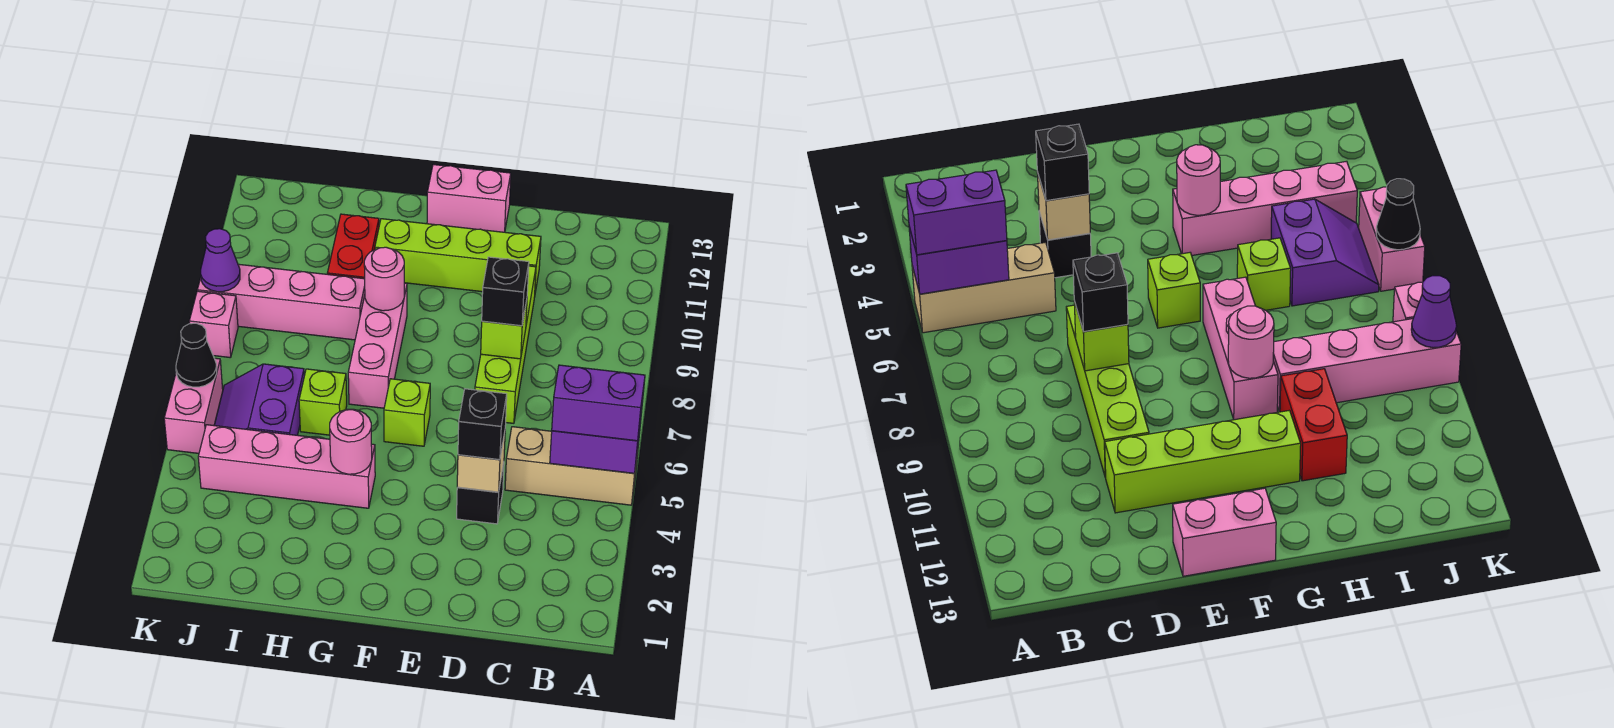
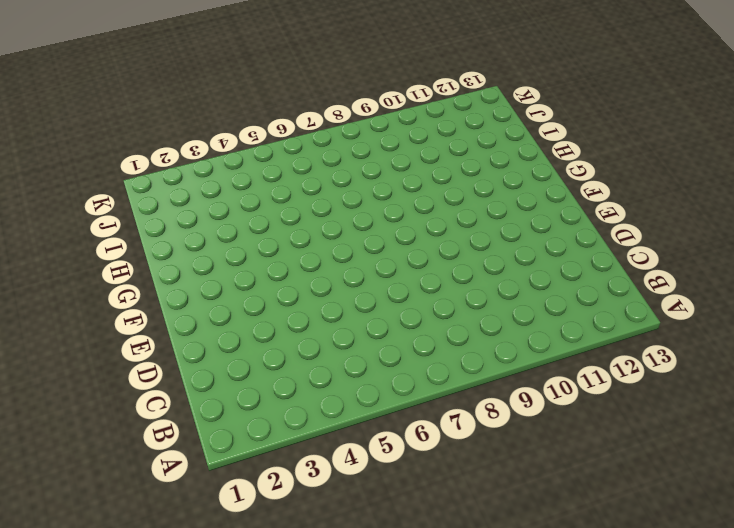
none -> tan 1x3 brick [505,427,638,505]
none -> black 1x1 brick [457,463,504,524]
none -> lime 1x4 brick [475,266,536,423]

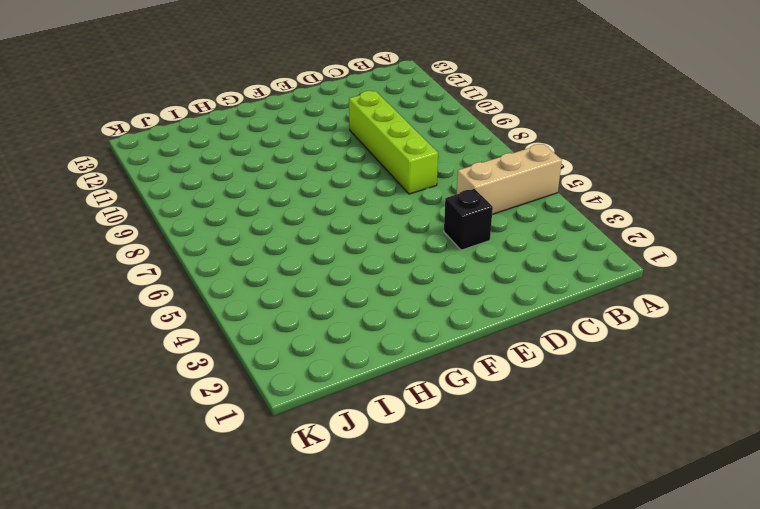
none -> lime 1x4 brick [375,219,541,292]
none -> pink 1x2 brick [427,165,511,232]
none -> lime 1x1 brick [384,379,430,446]

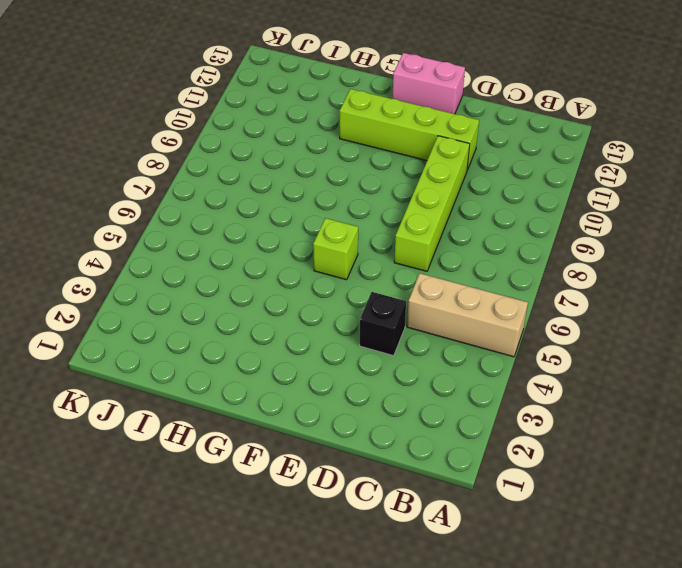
none -> pink 1x4 brick [198,425,375,508]
none -> pink 1x3 brick [348,283,407,408]
none -> lime 1x1 brick [299,369,347,435]

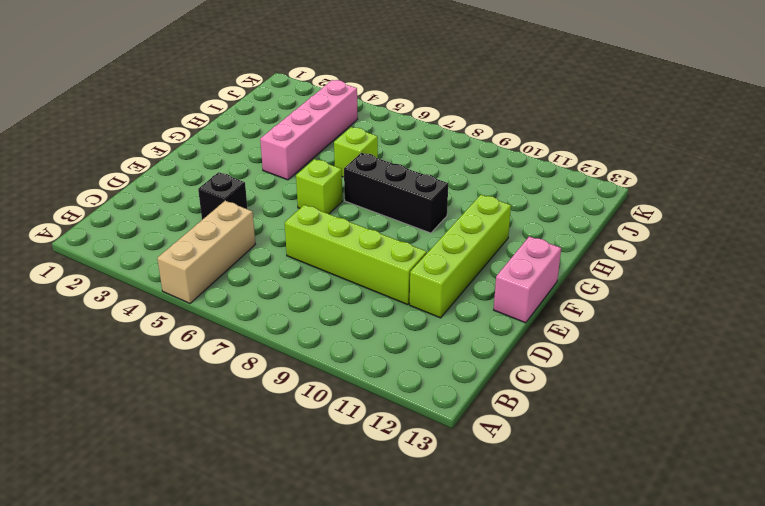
black 1x3 brick [344,153,448,233] -> pink 1x3 brick [348,283,407,408]
none -> pink 1x4 brick [197,264,365,340]
none -> red 1x2 brick [327,214,379,279]
none -> purple 2x2 slope [214,364,304,435]

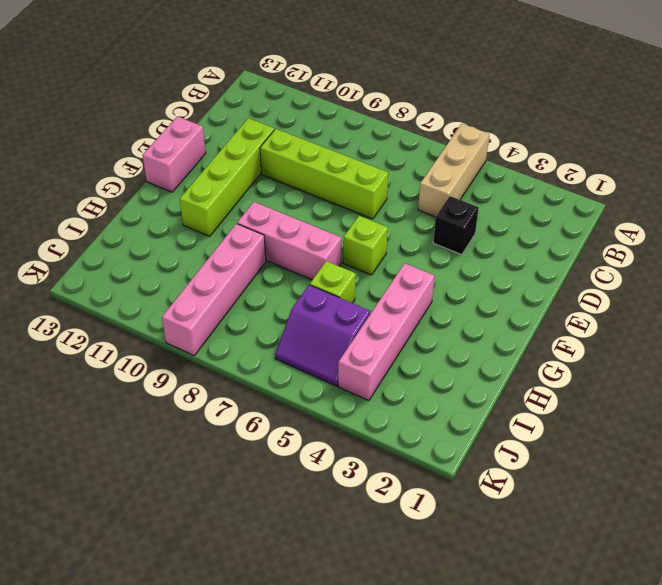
none -> red 1x2 brick [327,214,379,279]
none -> pink 1x2 brick [164,358,223,453]
none -> pink 1x1 brick [189,291,238,358]

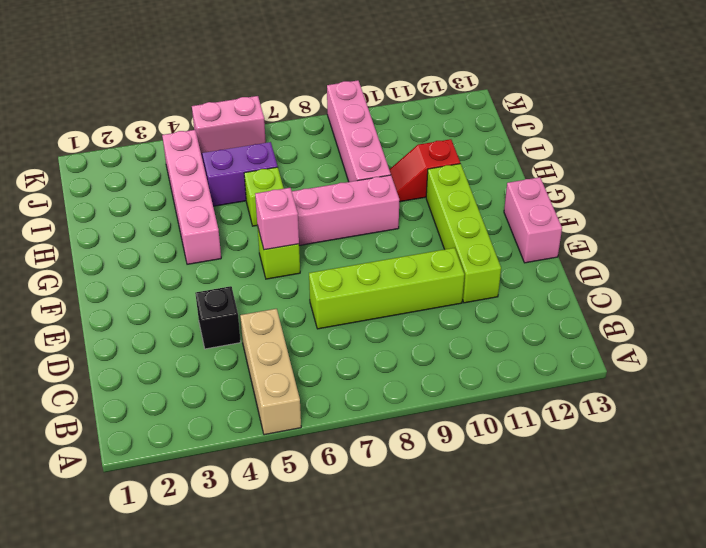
pink 1x1 brick [255,188,299,250] -> pink 1x1 brick moved to [189,291,238,358]
red 1x2 slope [389,139,460,202] -> red 1x2 brick [327,214,379,279]
none -> purple 1x2 brick [550,412,642,473]
none -> tan 1x1 brick [457,433,505,492]
none -> lime 1x1 brick [481,300,527,359]

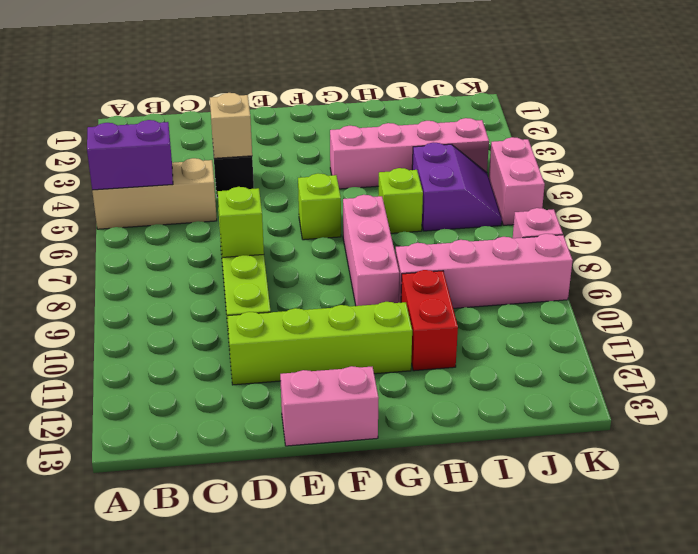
none -> pink 1x1 round brick [330,409,372,474]
none -> pink 1x1 round brick [364,247,404,311]
none -> black 1x1 cone [176,323,217,387]

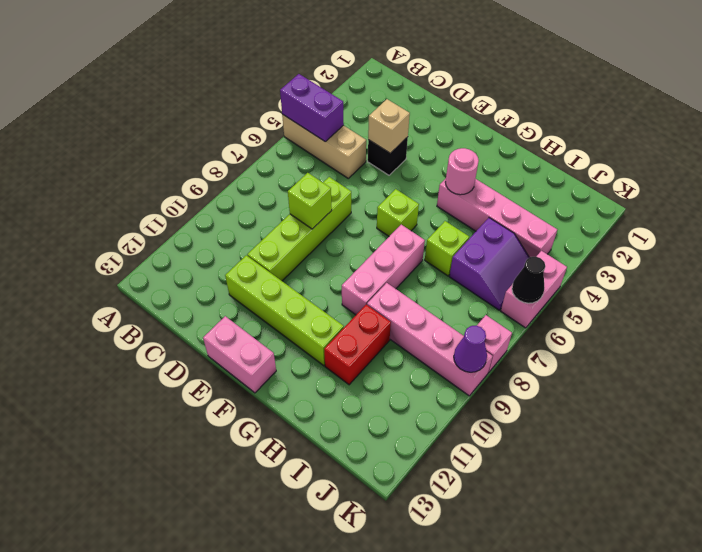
none -> pink 1x1 round brick [364,247,404,311]
none -> purple 1x2 brick [552,365,645,441]
none -> black 1x1 brick [458,389,507,460]

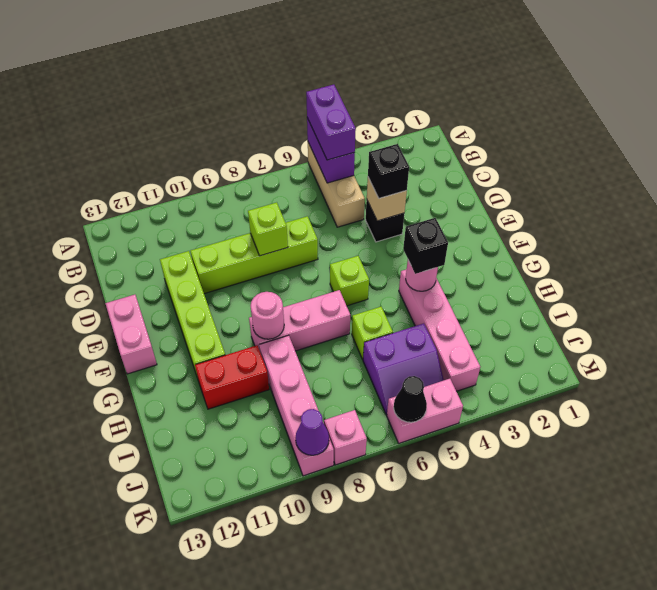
black 1x1 brick [403,218,448,274] -> black 1x1 brick moved to [482,257,529,326]

